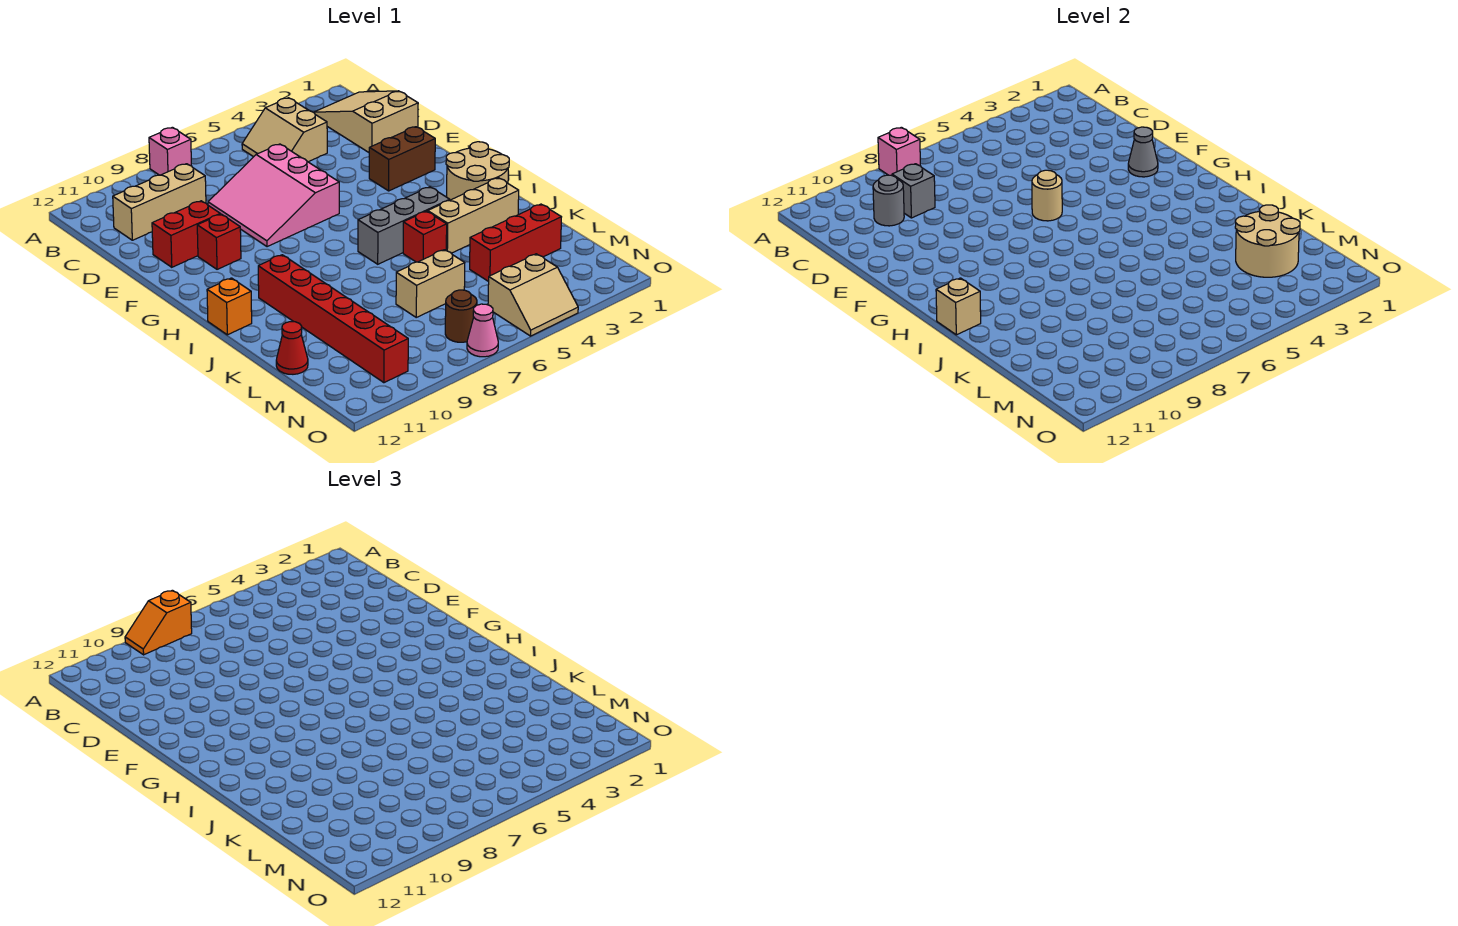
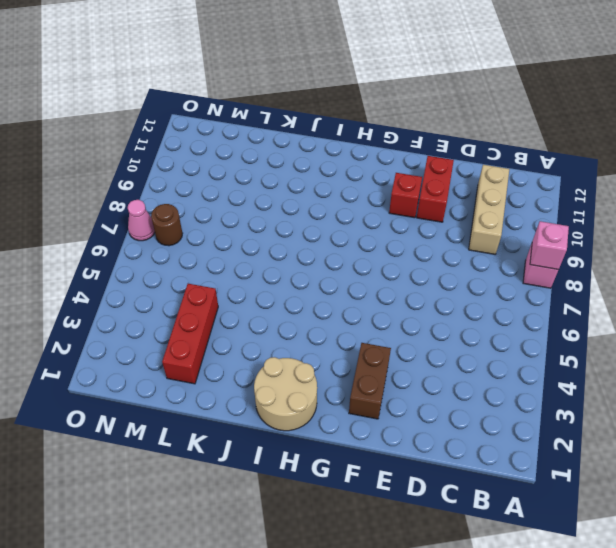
none -> tan 2x3 slope [314,91,418,152]
none -> tan 2x2 slope [242,98,327,162]
none -> pink 3x3 slope [208,144,339,247]

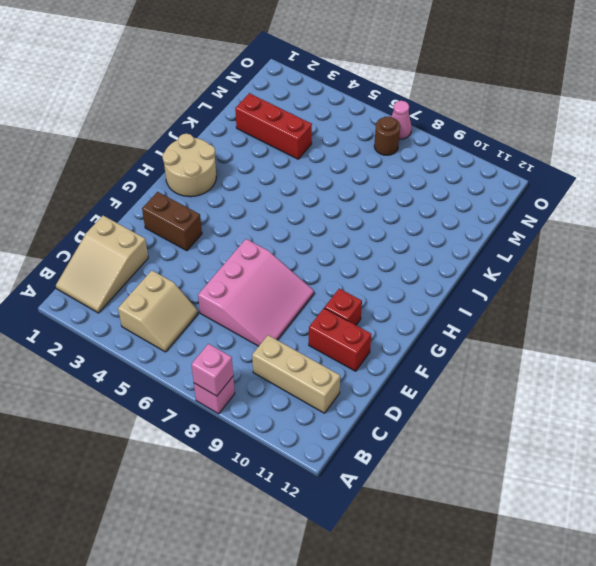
none -> grey 1x3 brick [358,187,450,264]
none -> red 1x6 brick [258,255,408,383]
none -> orange 1x1 brick [207,278,252,335]

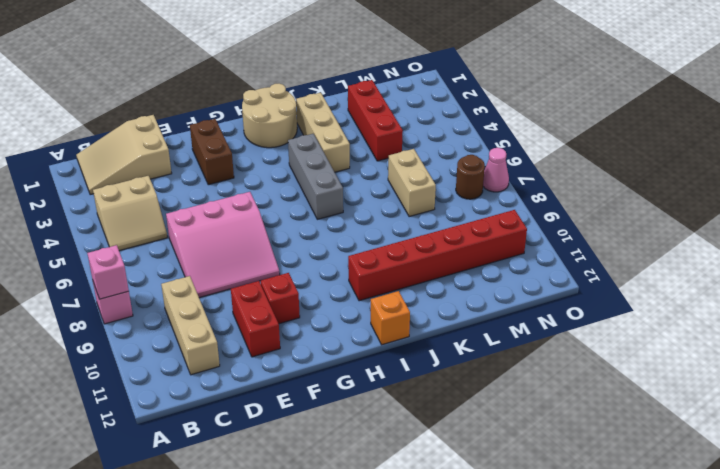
none -> red 1x1 brick [403,211,447,262]
none -> red 1x1 cone [276,322,308,374]
none -> tan 2x2 slope [488,254,578,336]

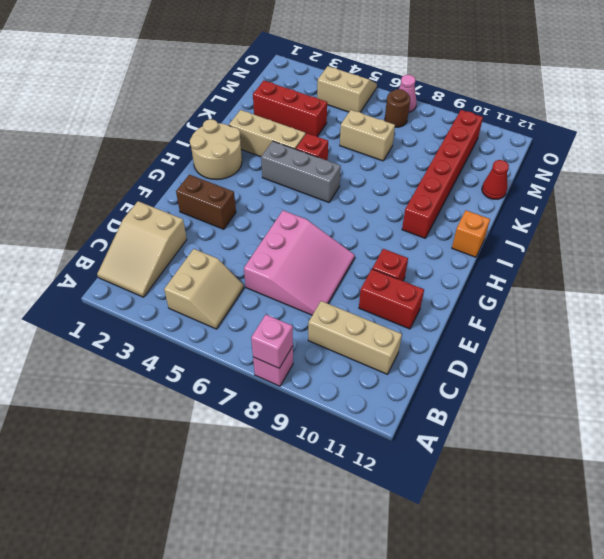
none -> grey 1x1 brick [892,164,935,218]
none -> grey 1x1 round brick [873,175,904,226]
none -> grey 1x1 cone [1128,127,1158,177]

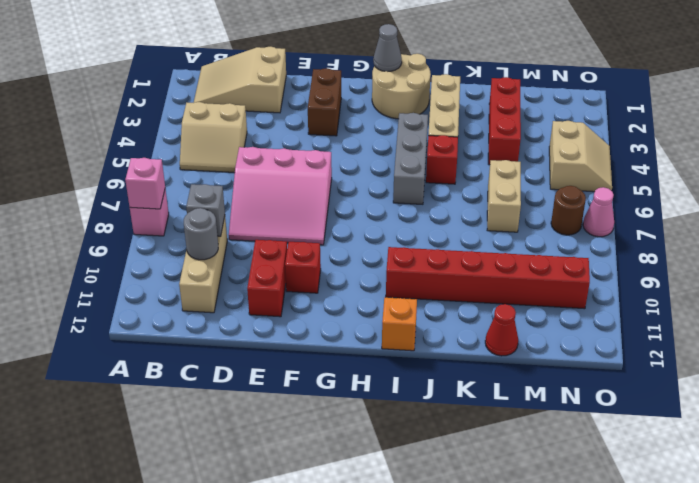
grey 1x1 cone [373,24,402,72] -> grey 1x1 cone moved to [1128,127,1158,177]
none -> tan 1x1 round brick [1032,170,1062,221]
none -> tan 1x1 brick [936,278,981,335]
none -> tan 2x2 round brick [1235,205,1300,277]

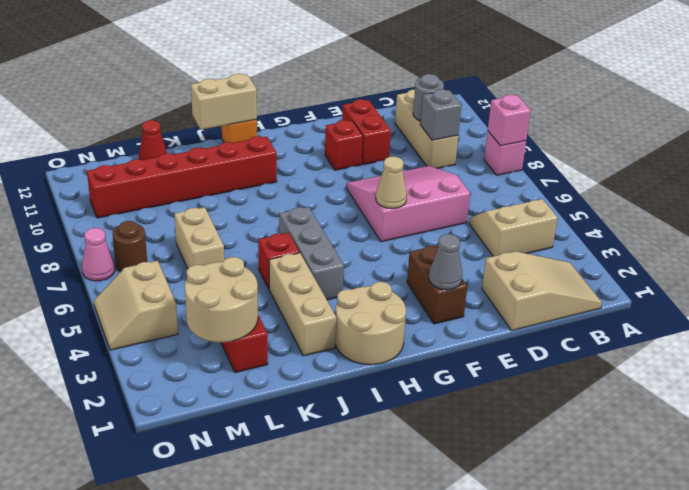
tan 1x1 cone [376,156,407,209] -> tan 1x1 round brick [1032,170,1062,221]
tan 1x2 brick [191,74,257,130] -> tan 1x1 brick [936,278,981,335]
none -> orange 1x2 slope [125,590,192,655]

